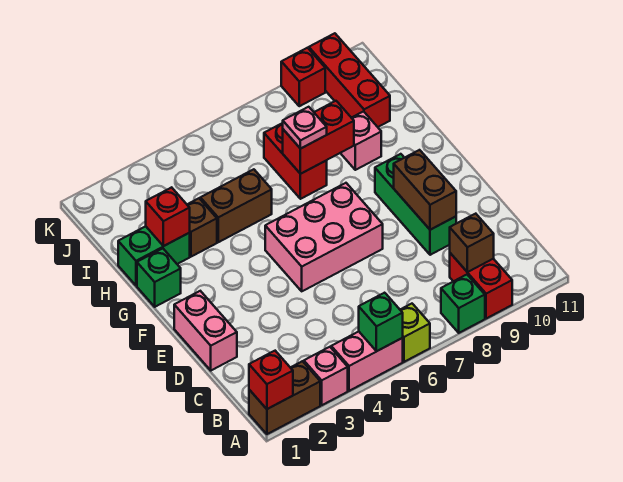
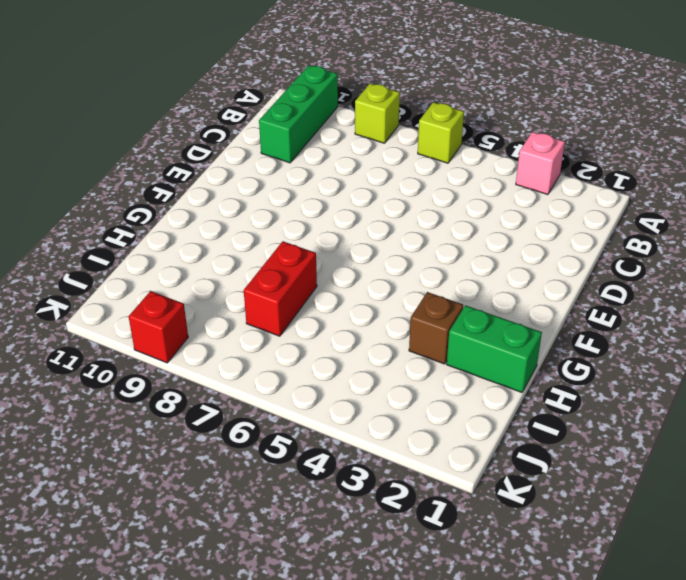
lime 1x1 brick [355,83,400,143] -> green 1x1 brick [441,275,485,333]
green 1x3 brick [259,65,338,163] -> green 1x3 brick moved to [375,154,456,255]
none -> brown 1x2 brick [249,361,320,434]
none -> pink 1x2 brick [331,332,403,391]
none -> red 1x2 brick [450,253,512,319]

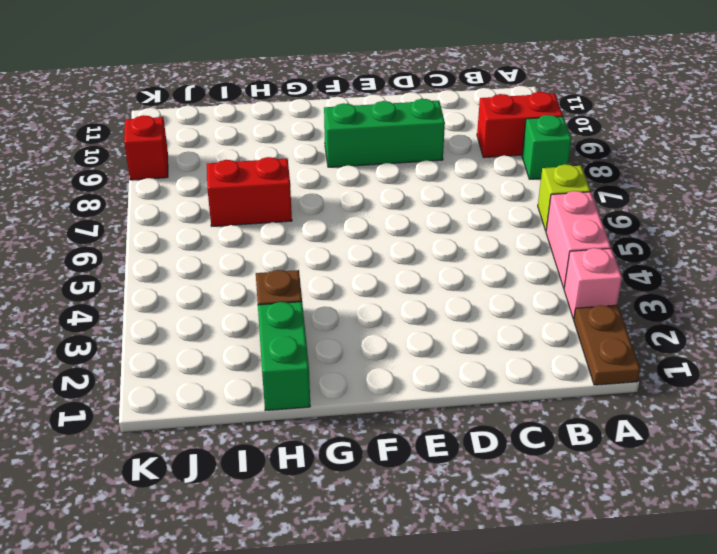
brown 1x2 plate [574,305,640,385] -> brown 1x2 brick [249,361,320,434]
none -> pink 1x2 brick [174,291,237,370]
none -> pink 2x3 brick [265,183,383,291]
none -> green 1x1 brick [137,248,181,307]

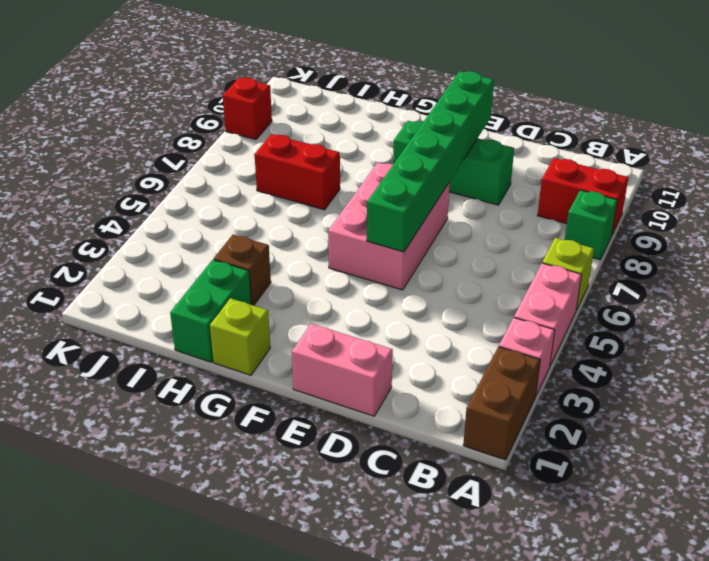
green 1x6 brick [367,71,494,252] -> brown 1x2 brick [394,150,456,230]
lime 1x1 brick [210,298,270,375] -> green 1x1 brick [137,248,181,307]
none -> brown 1x2 brick [200,169,272,242]
none -> pink 1x1 brick [341,111,381,170]
none -> red 1x3 brick [309,33,390,127]

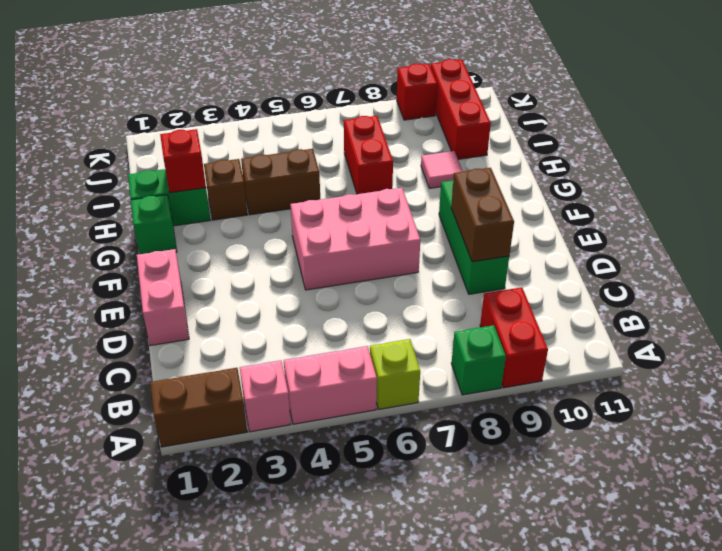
pink 1x1 tile [421,151,463,188] -> pink 1x1 brick [341,111,381,170]
none -> red 1x1 brick [249,351,293,409]
none -> green 1x1 brick [359,293,403,351]
none -> brown 1x1 brick [450,214,494,272]

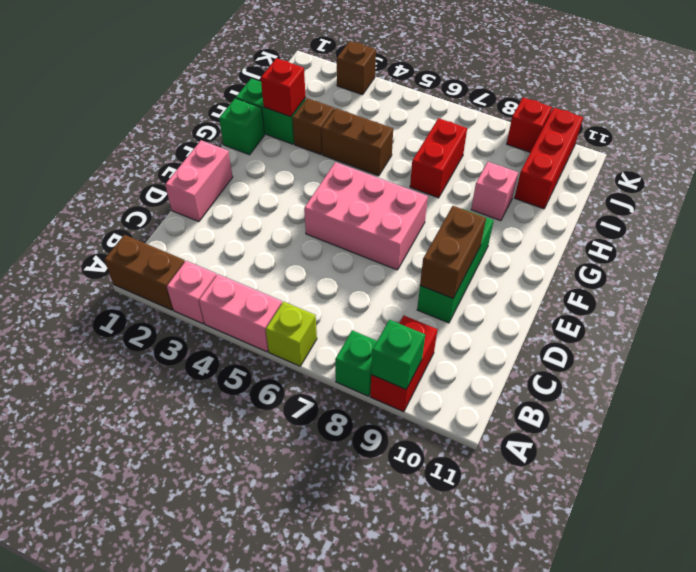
green 1x1 brick [371,320,425,389] -> green 1x1 brick moved to [359,293,403,351]
brown 1x1 brick [337,41,376,95] -> brown 1x1 brick moved to [450,214,494,272]
none -> red 1x1 brick [249,351,293,409]
none -> red 1x2 brick [283,101,354,174]
none -> pink 1x1 plate [283,107,327,149]

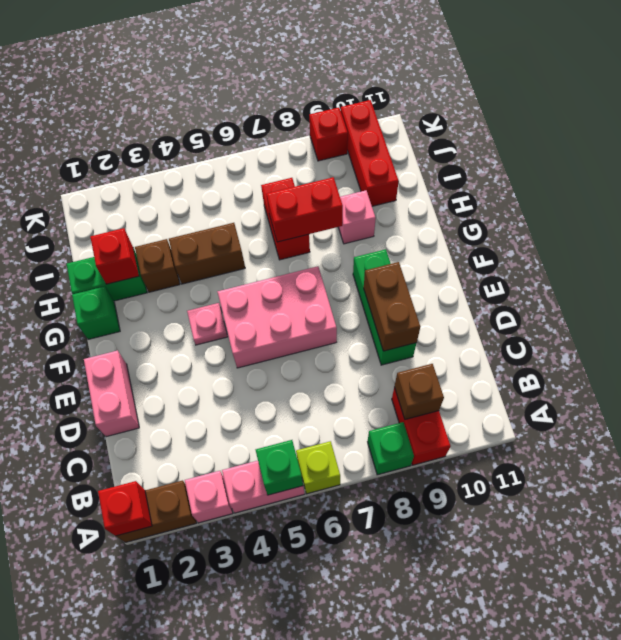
pink 1x1 plate [187,303,228,345] -> pink 1x1 plate moved to [283,107,327,149]

